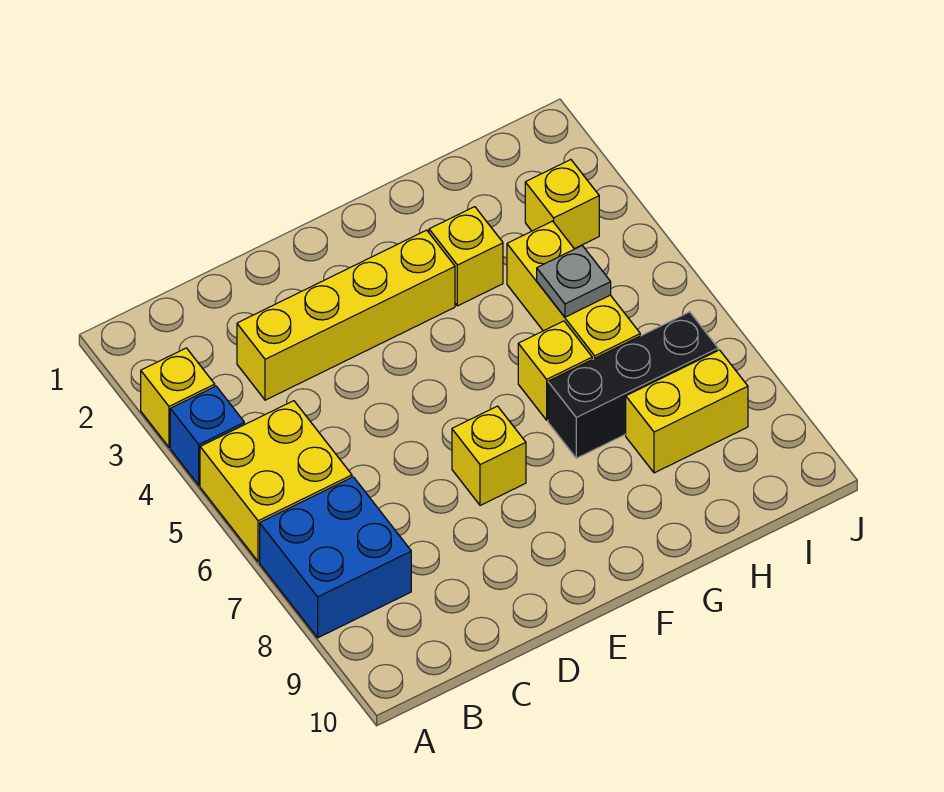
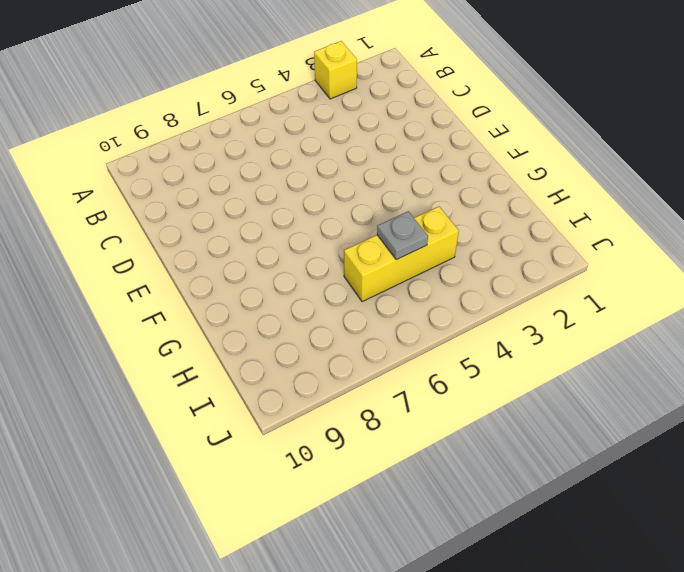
none -> blue 1x1 brick [170,386,244,485]
none -> yellow 2x2 brick [200,401,352,562]
none -> blue 2x2 brick [260,477,411,638]

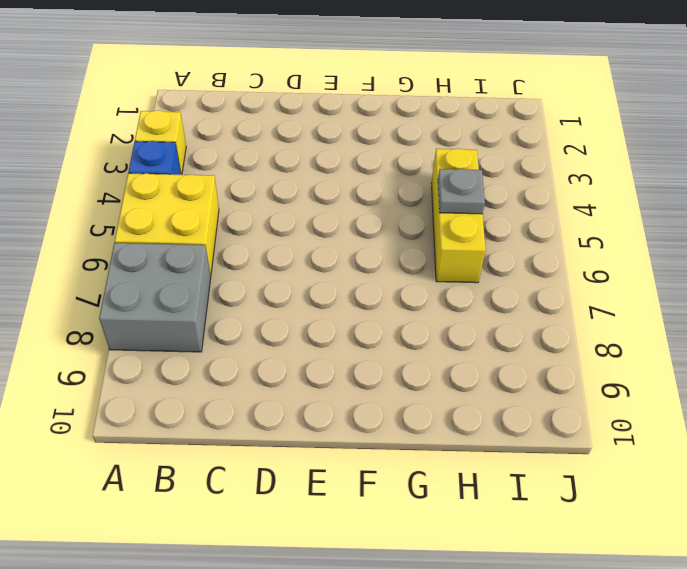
grey 2x2 brick [99,243,211,352] -> blue 2x2 brick [260,477,411,638]
none -> yellow 1x4 brick [237,230,455,400]
none -> yellow 1x1 brick [452,406,526,505]
none -> yellow 1x1 brick [429,207,503,306]

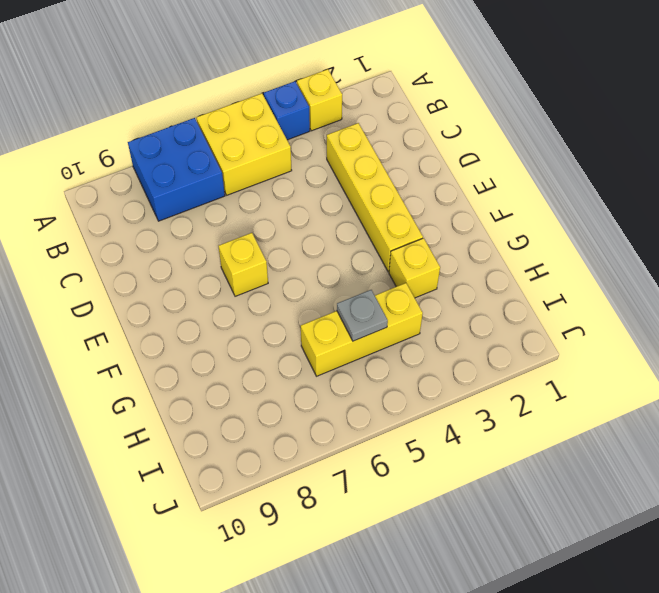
none -> yellow 1x1 brick [518,321,592,420]
none -> black 1x3 brick [548,312,718,458]
none -> yellow 1x2 brick [626,350,748,473]

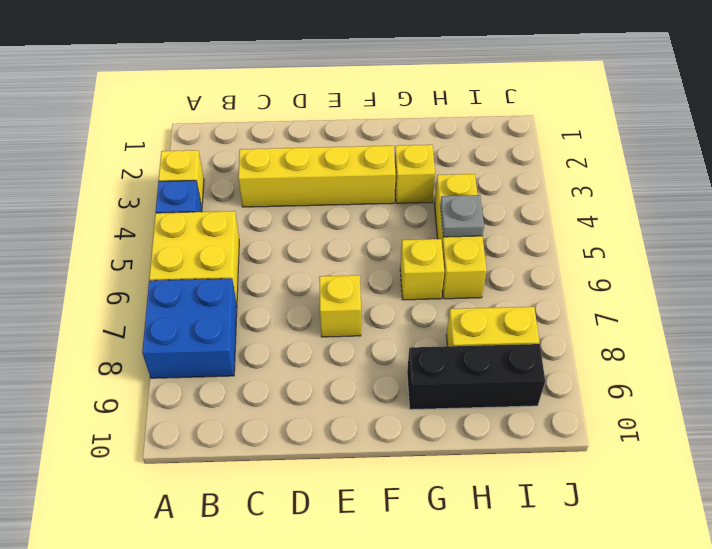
black 1x3 brick [407,344,545,410] -> black 1x3 brick moved to [548,312,718,458]
none -> yellow 1x1 brick [525,160,599,249]

